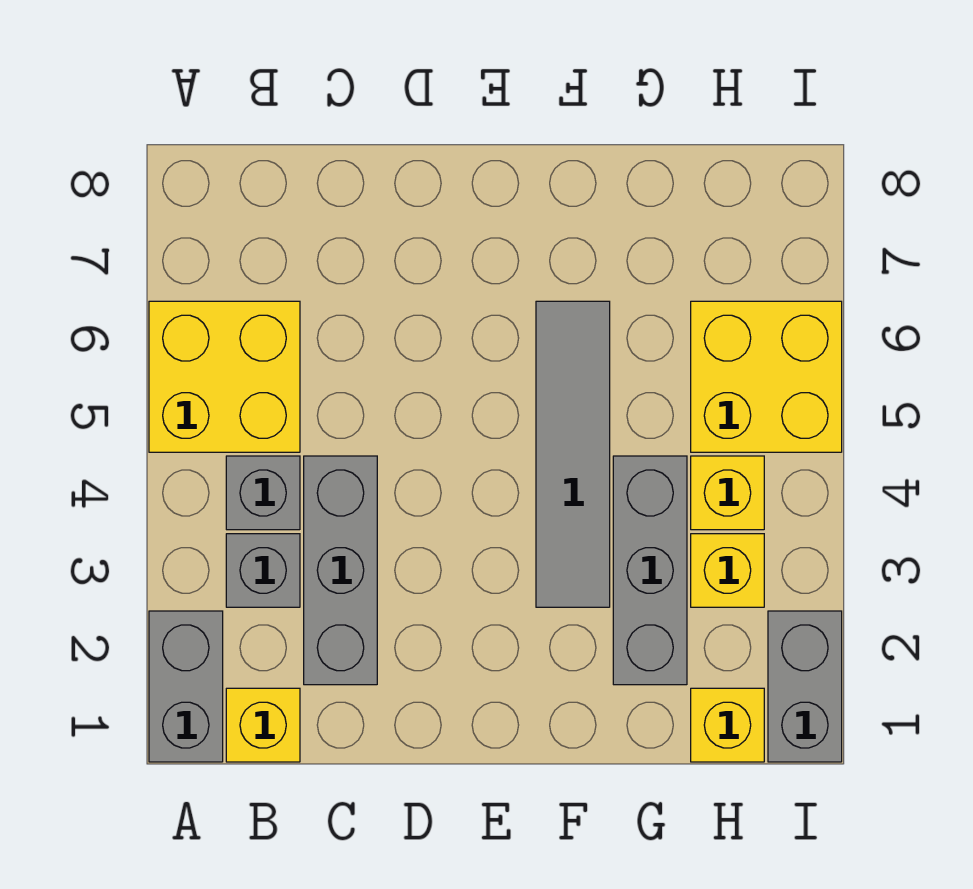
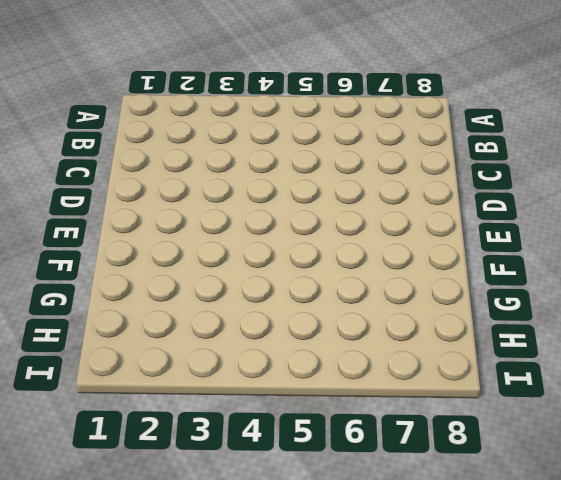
none -> grey 1x2 brick [149,611,223,762]
none -> yellow 2x2 brick [149,301,300,452]
none -> yellow 1x1 brick [226,688,300,762]

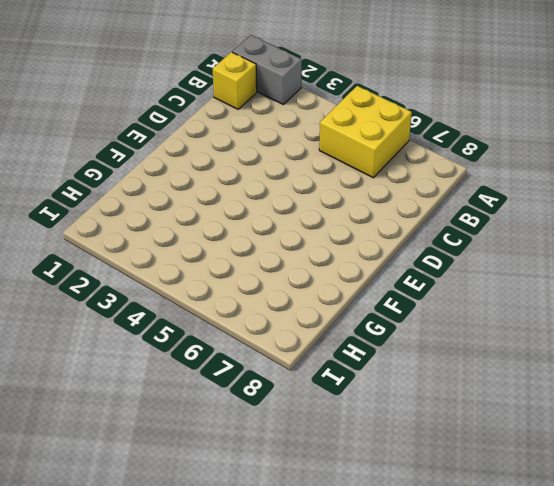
none -> grey 1x1 brick [226,534,300,607]
none -> grey 1x1 brick [226,456,300,530]
none -> grey 1x3 brick [304,456,377,685]

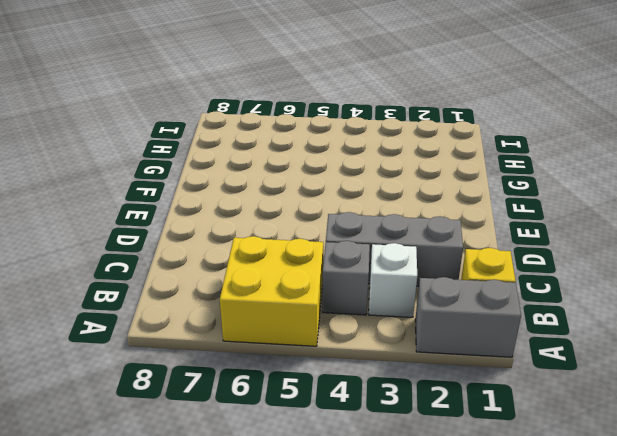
white 1x1 brick [369,243,417,317] -> grey 1x1 brick [226,534,300,607]
none -> grey 1x4 tile [536,301,610,607]
none -> grey 1x3 brick [613,456,687,685]
none -> yellow 1x1 brick [691,688,764,762]

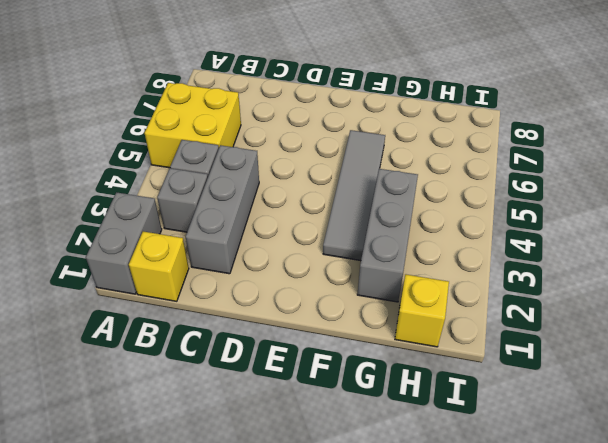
none -> yellow 1x1 brick [691,534,764,607]
none -> yellow 1x1 brick [691,456,764,530]
none -> yellow 2x2 brick [691,301,842,452]

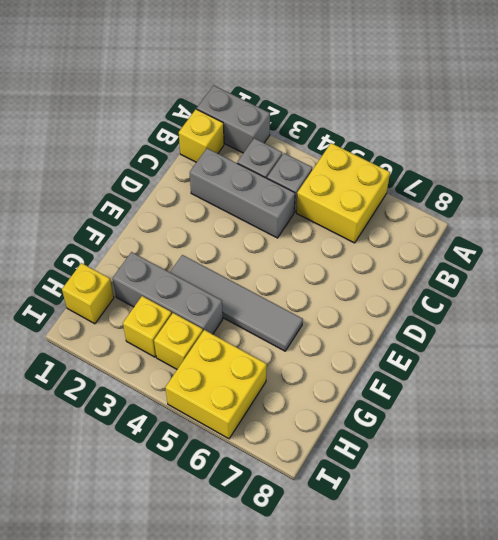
none -> grey 1x2 brick [768,611,842,762]

